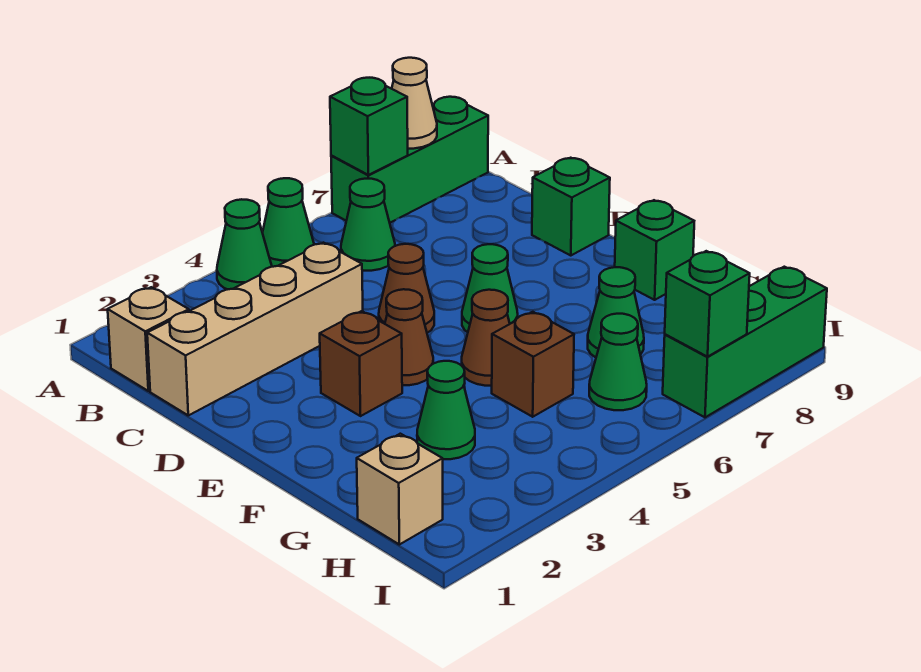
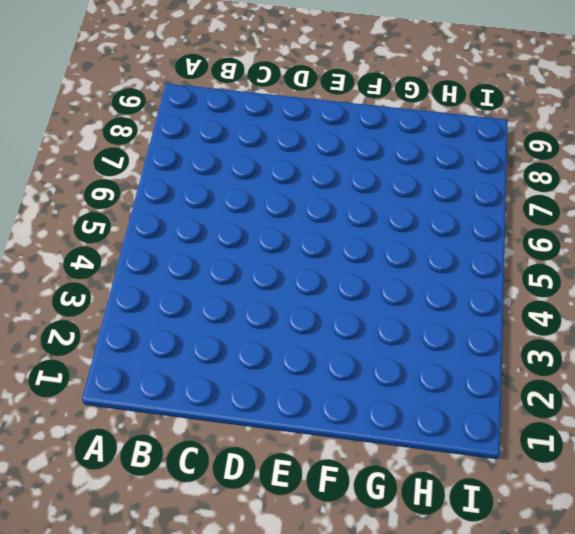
none -> green 1x1 cone [217,199,272,289]
none -> green 1x1 cone [262,178,314,267]
none -> green 1x3 brick [331,97,488,223]

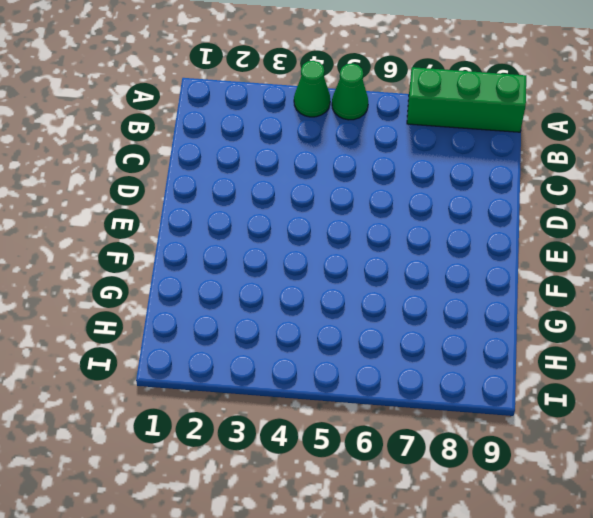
none -> tan 1x1 brick [108,287,189,391]
none -> green 1x1 cone [341,179,395,271]
none -> tan 1x4 brick [147,243,363,415]

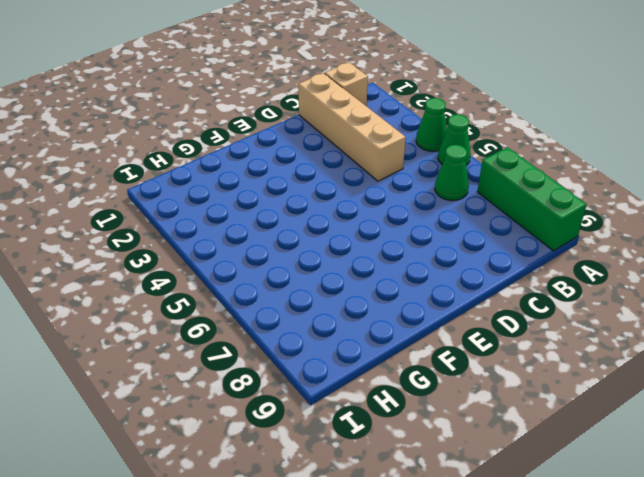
none -> brown 1x1 cone [379,244,434,333]
none -> green 1x1 brick [532,158,610,256]
none -> brown 1x1 brick [320,311,402,416]

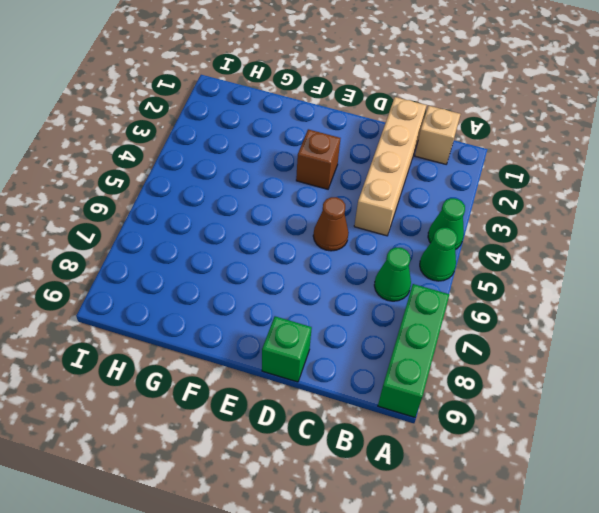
none -> brown 1x1 cone [385,289,433,385]
none -> green 1x1 cone [462,244,518,332]
none -> brown 1x1 cone [462,290,510,386]

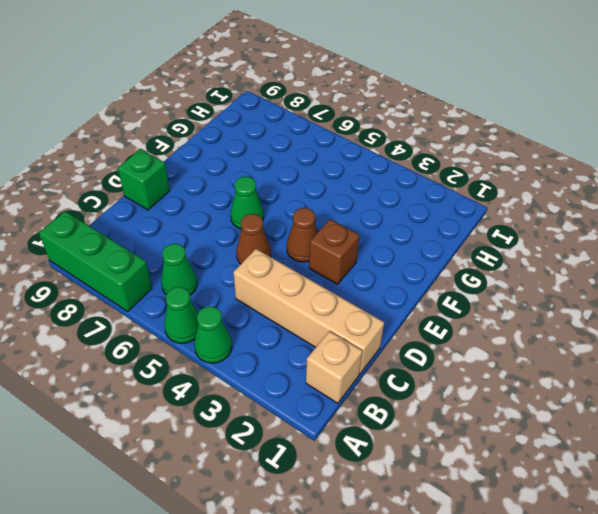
none -> brown 1x1 cone [462,290,510,386]
none -> green 1x1 brick [615,200,694,300]
none -> green 1x1 cone [417,361,475,459]

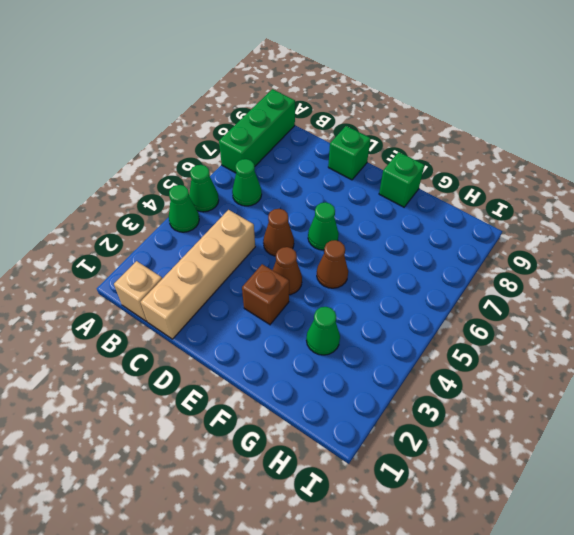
none -> brown 1x1 brick [492,312,574,417]
none -> green 1x1 cone [588,267,644,357]
none -> tan 1x1 brick [357,434,443,545]

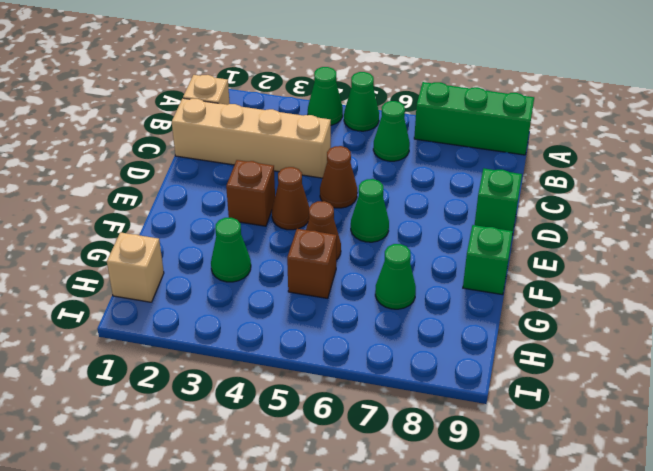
none -> green 1x1 cone [589,314,647,410]
none -> green 1x3 brick [663,267,827,417]
none -> green 1x1 brick [330,78,408,175]

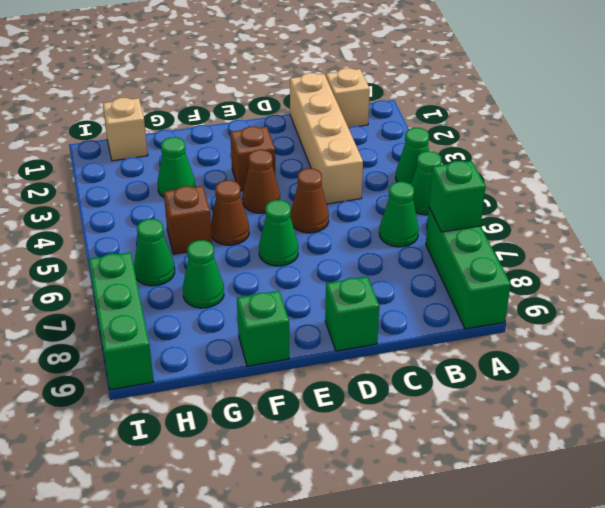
none -> tan 1x1 cone [392,58,437,149]
none -> green 1x1 brick [665,251,750,357]

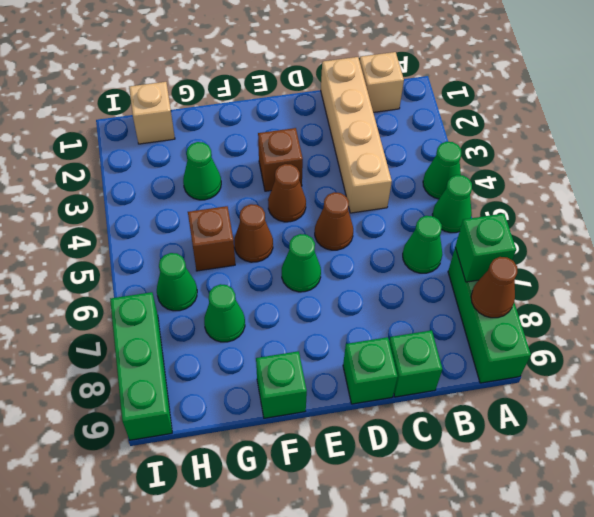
brown 1x1 cone [471,257,517,318] -> tan 1x1 cone [392,58,437,149]
green 1x1 brick [389,330,442,397] -> green 1x1 brick moved to [665,251,750,357]

